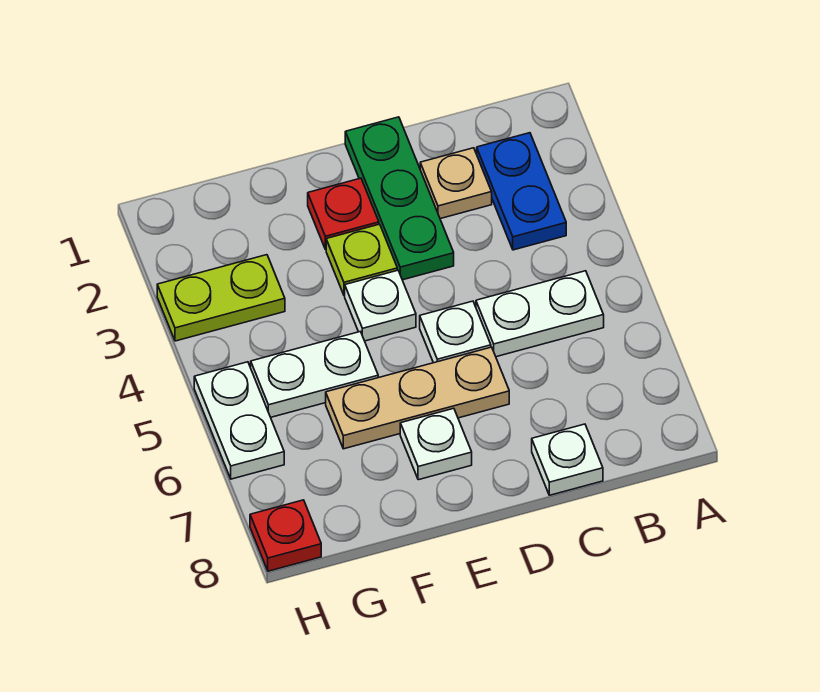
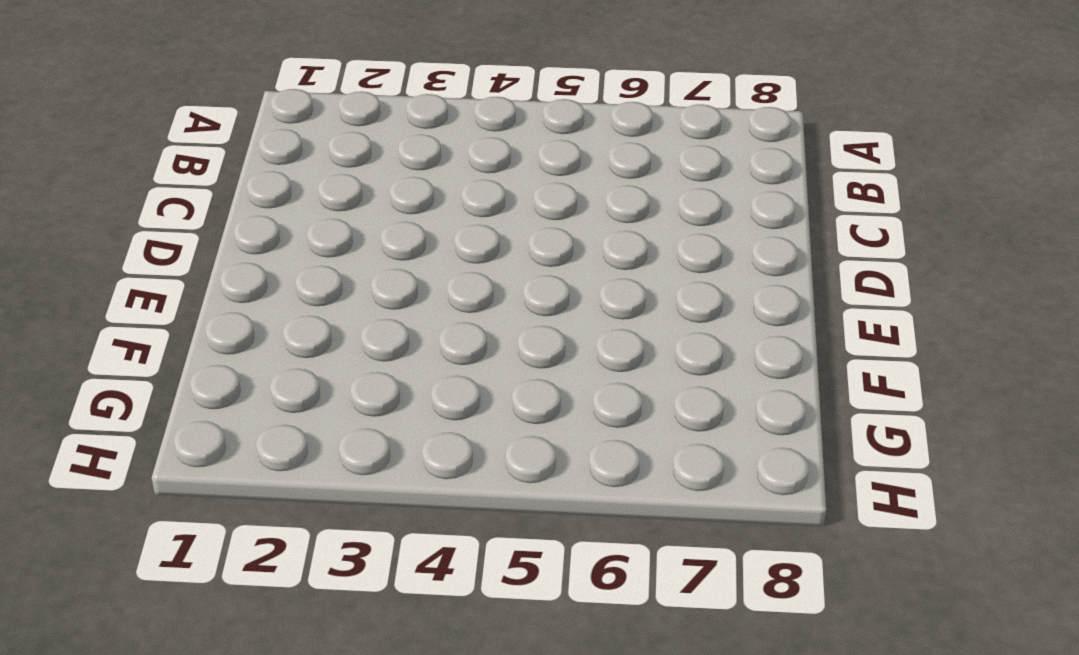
none -> blue 1x2 plate [477,133,566,250]
none -> white 1x2 plate [476,271,604,357]
none -> tan 1x1 plate [420,148,492,219]

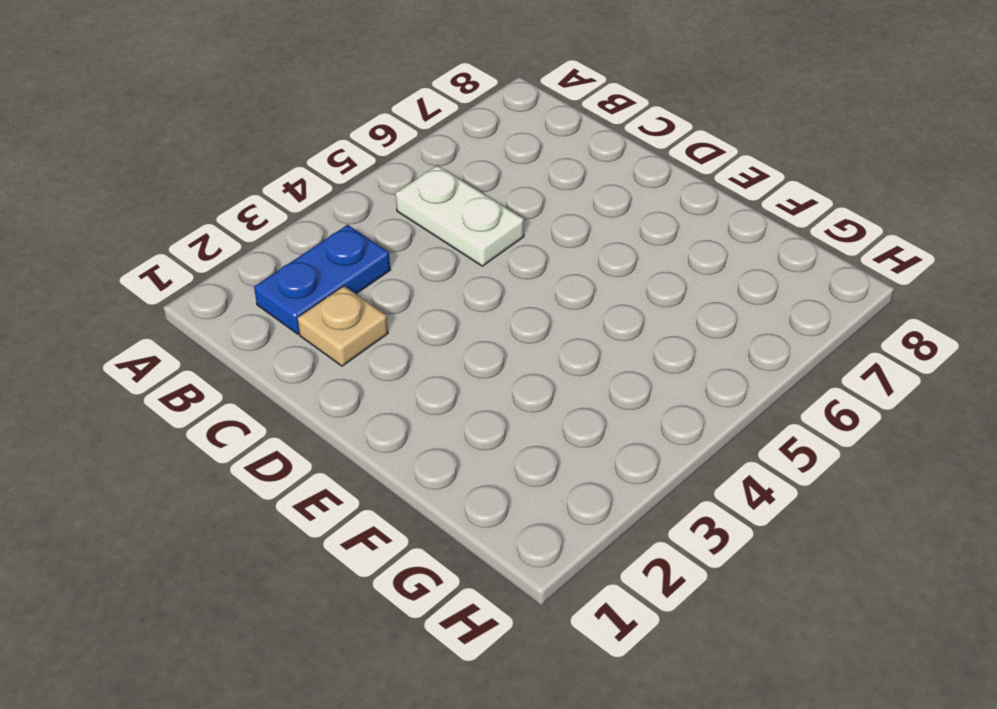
none -> white 1x1 plate [532,424,603,495]
none -> green 1x3 plate [345,117,454,280]
none -> white 1x1 plate [420,301,491,363]

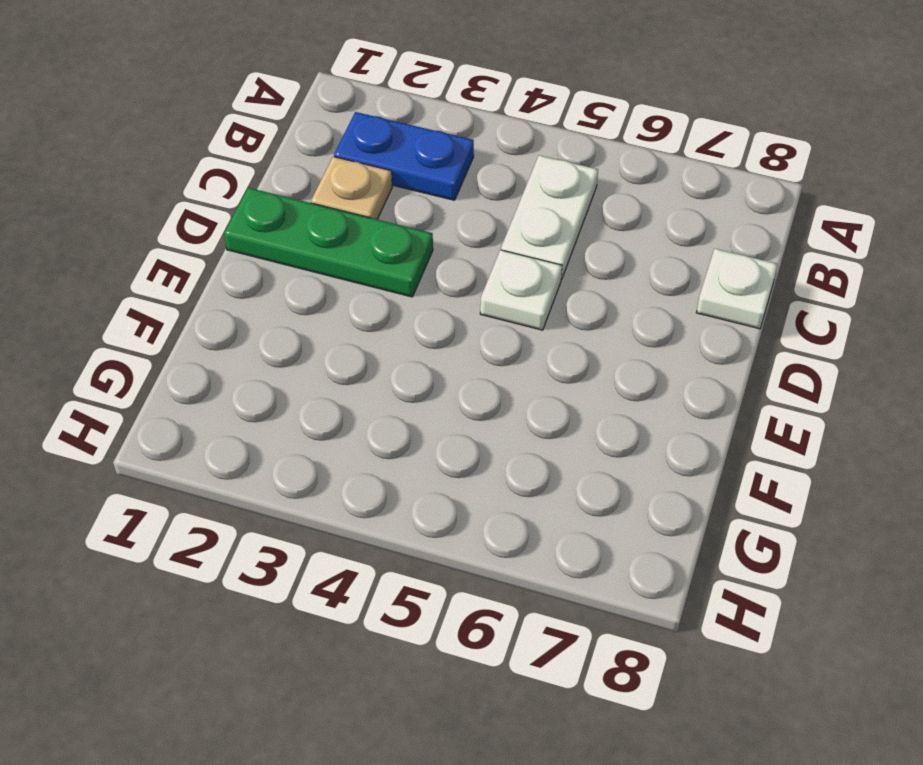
none -> tan 1x3 plate [326,347,509,449]
none -> red 1x1 plate [308,178,379,249]
none -> lime 1x1 plate [326,224,397,296]

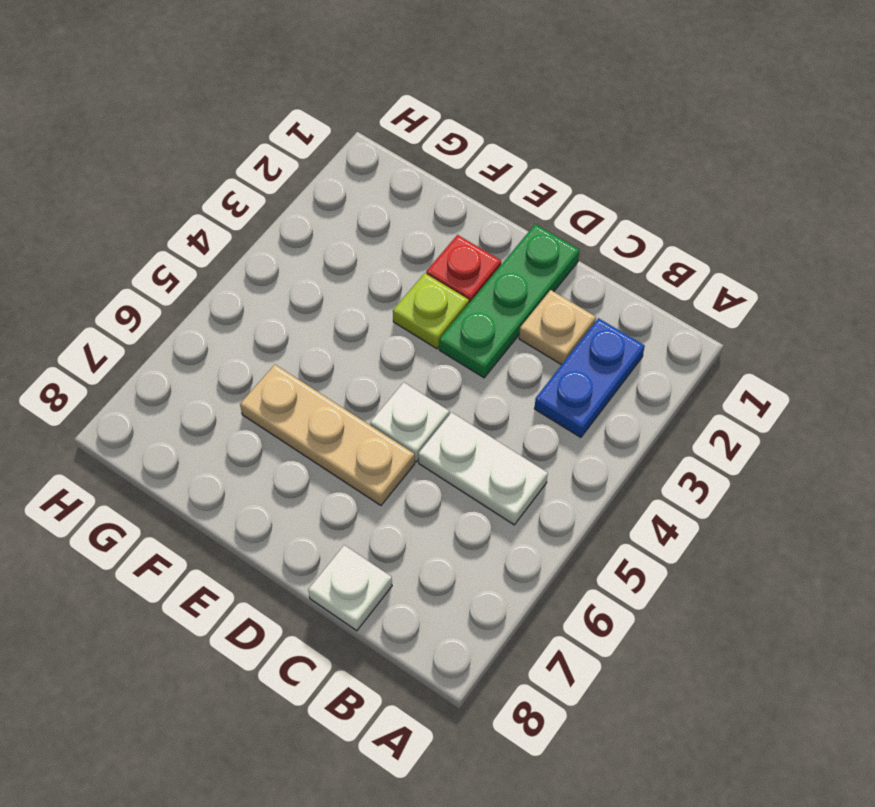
none -> white 1x1 plate [345,270,416,341]
none -> white 1x1 plate [400,408,472,480]
none -> white 1x2 plate [251,332,378,417]

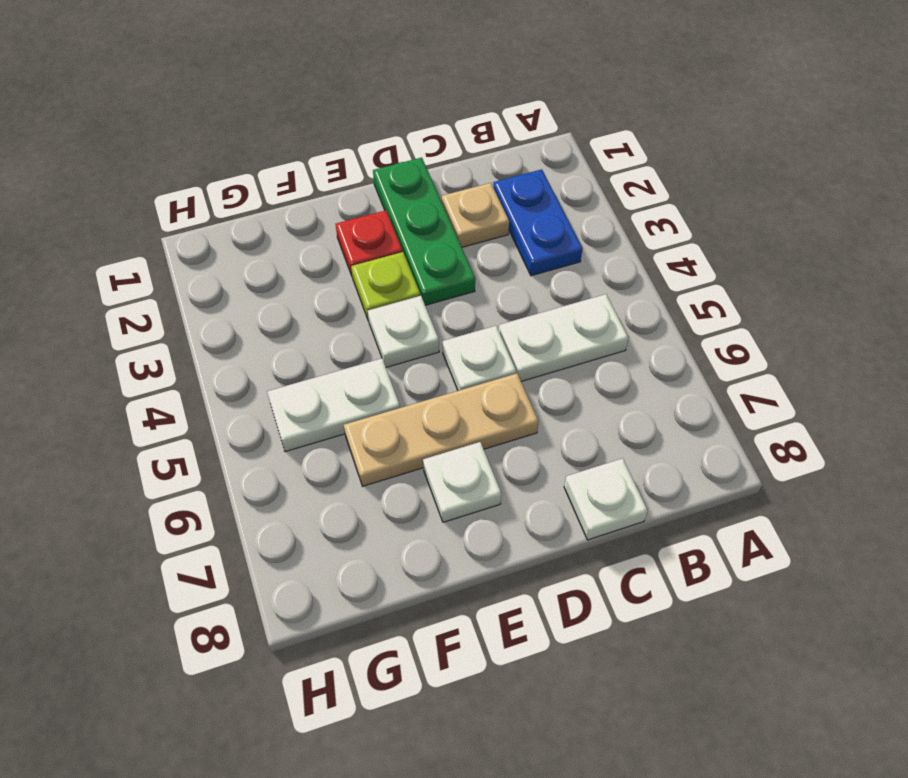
none -> lime 1x2 plate [157,255,285,341]
none -> white 1x2 plate [194,362,284,479]
none -> red 1x1 plate [250,500,321,571]

